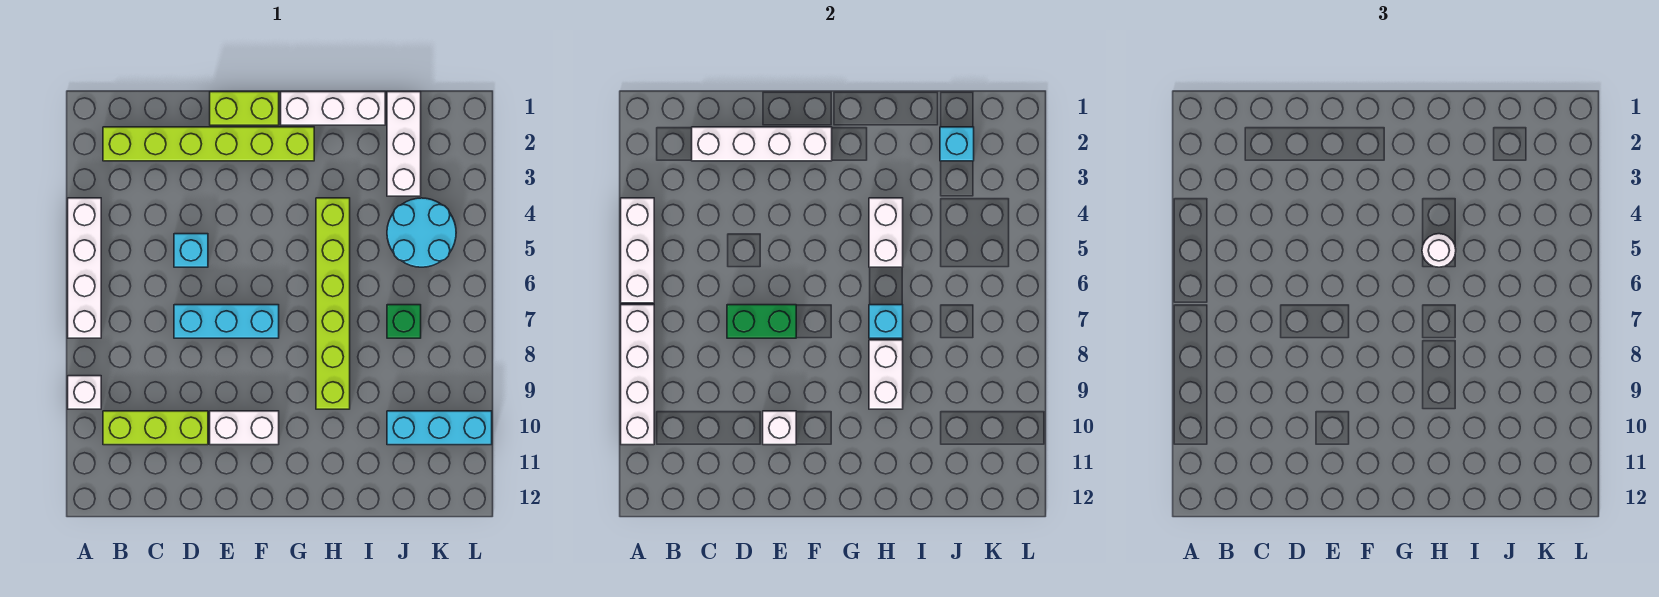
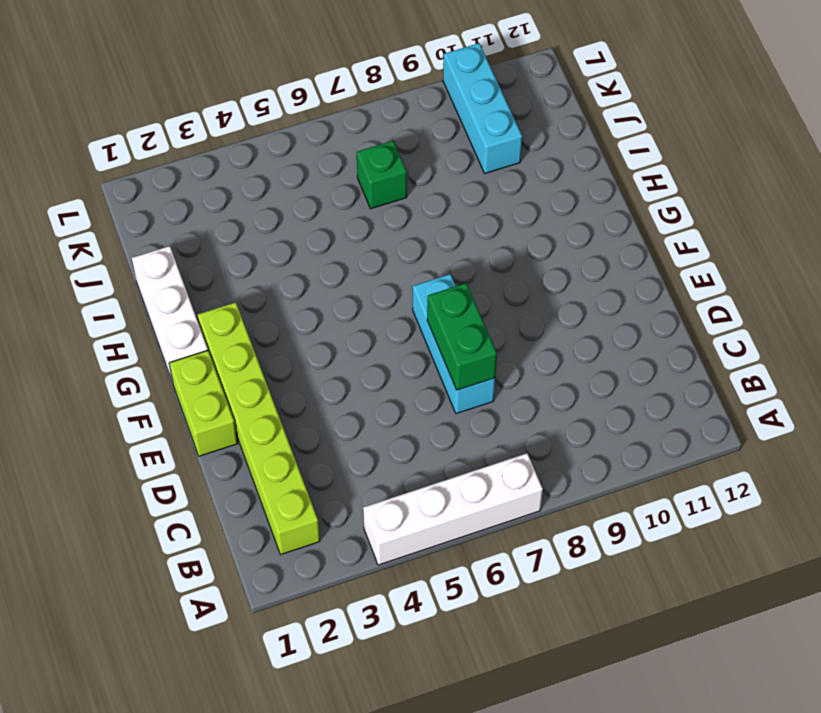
none -> white 1x1 brick [68,376,101,409]
none -> lime 1x3 brick [103,411,208,445]
none -> cyan 1x1 brick [174,234,208,267]

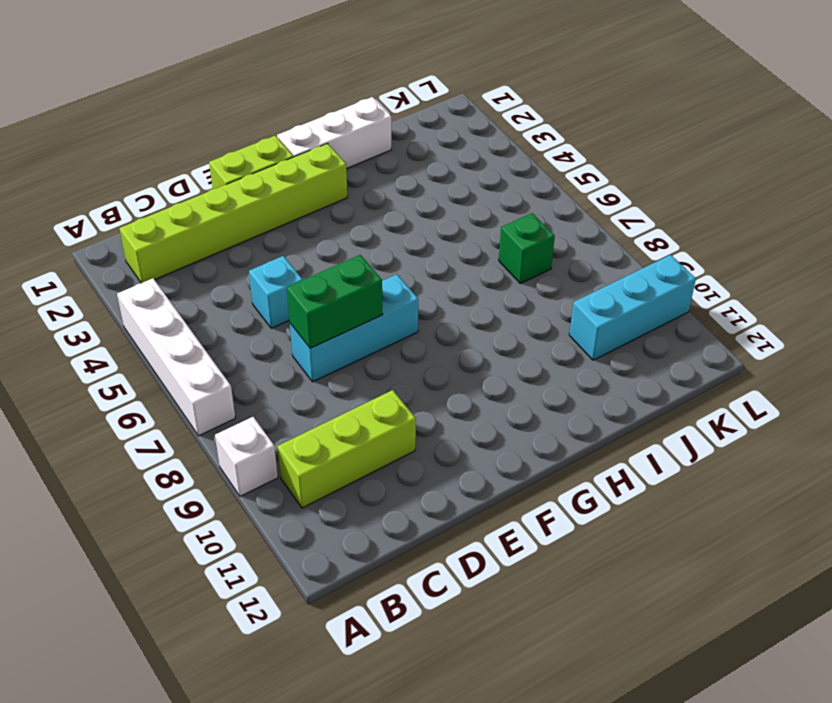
none -> white 1x2 brick [210,411,279,445]
none -> lime 1x6 brick [316,198,350,409]
none -> white 1x3 brick [387,92,421,196]

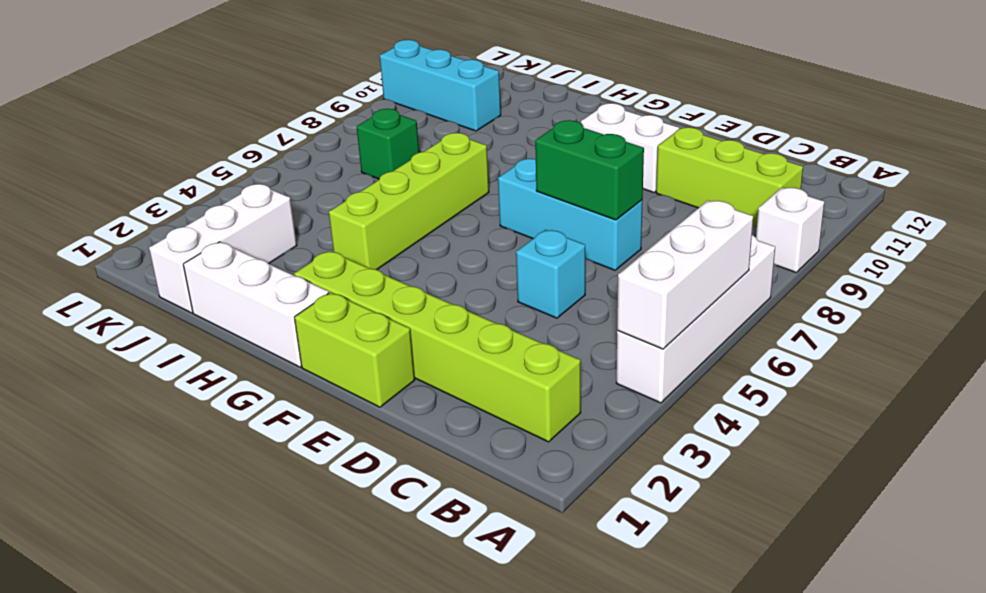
lime 1x4 brick [329,133,489,270] -> lime 1x6 brick [316,198,350,409]
none -> cyan 2x2 round brick [387,198,456,267]
none -> white 1x4 brick [621,305,654,445]
none -> white 1x4 brick [692,127,832,161]

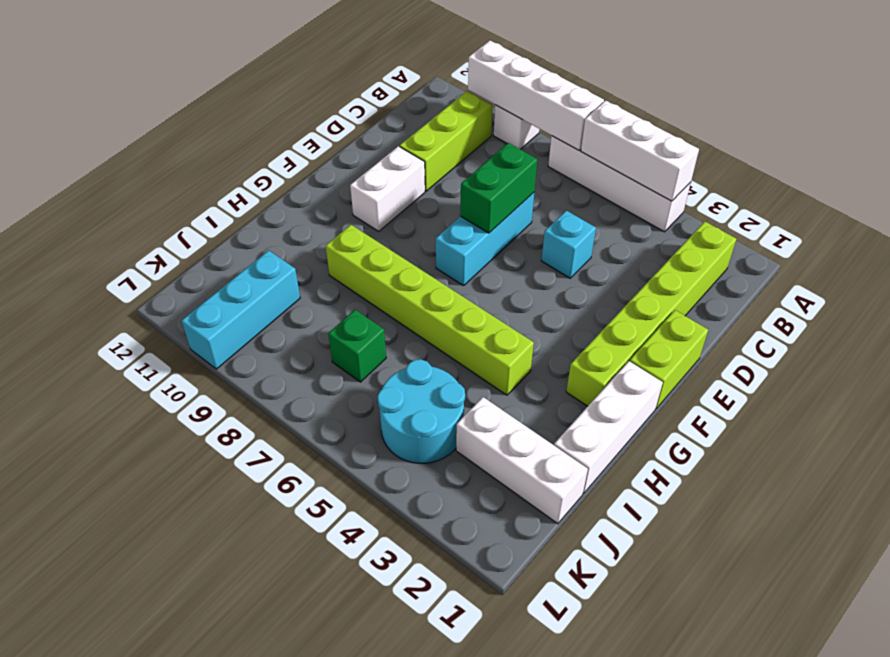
none -> white 1x4 brick [692,127,832,161]
none -> white 1x1 brick [763,411,796,445]
none -> white 1x2 brick [869,198,903,267]

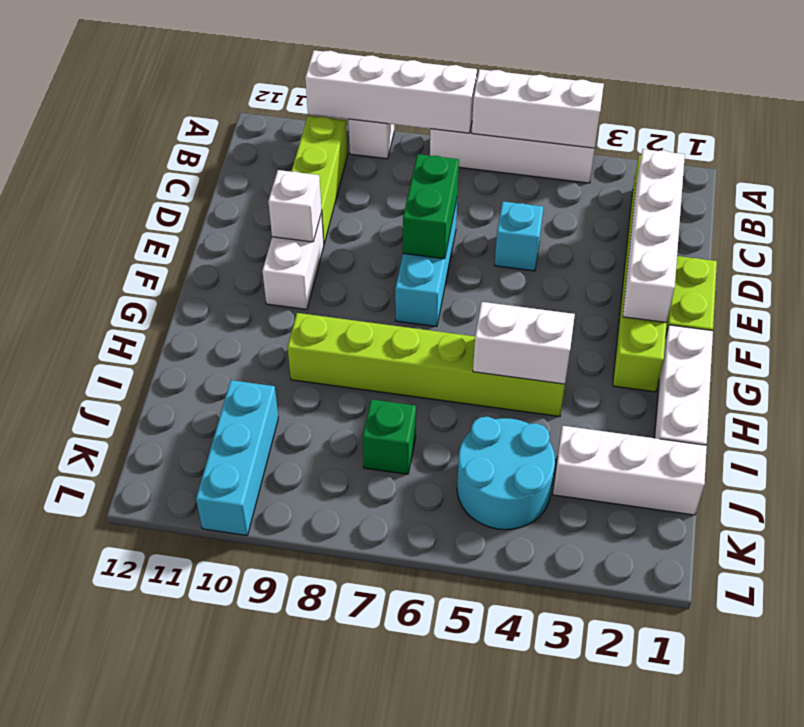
none -> cyan 1x1 brick [869,305,903,338]
none -> white 1x2 brick [869,340,903,409]
none -> cyan 1x1 brick [940,127,974,161]

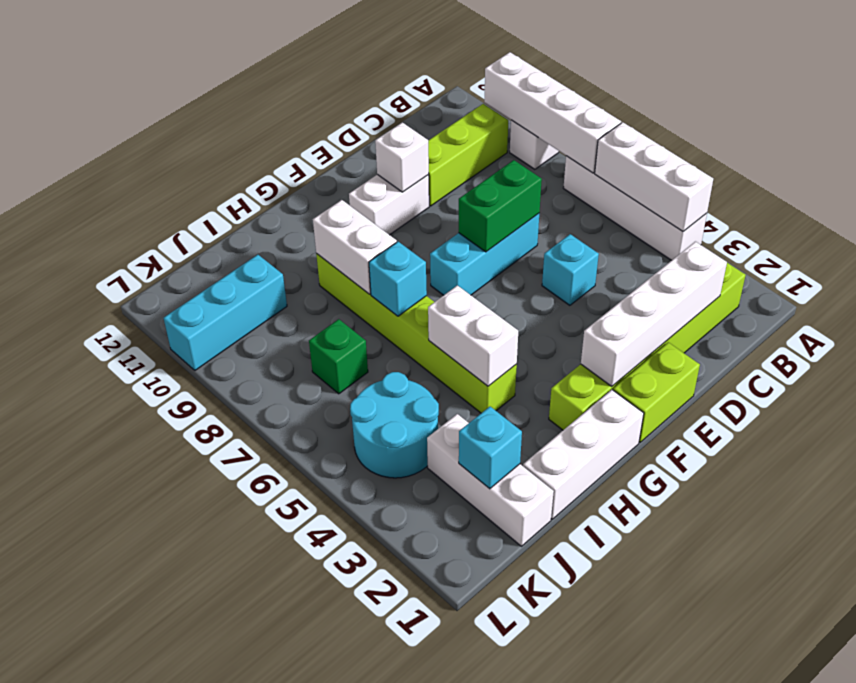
none -> white 1x1 round brick [1422,234,1456,267]

